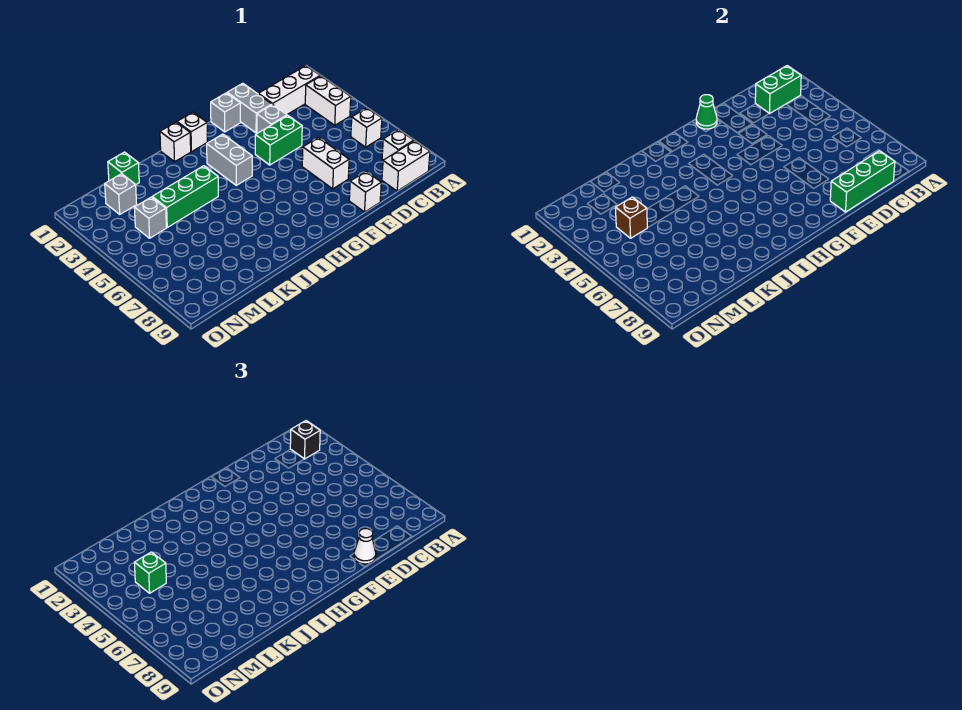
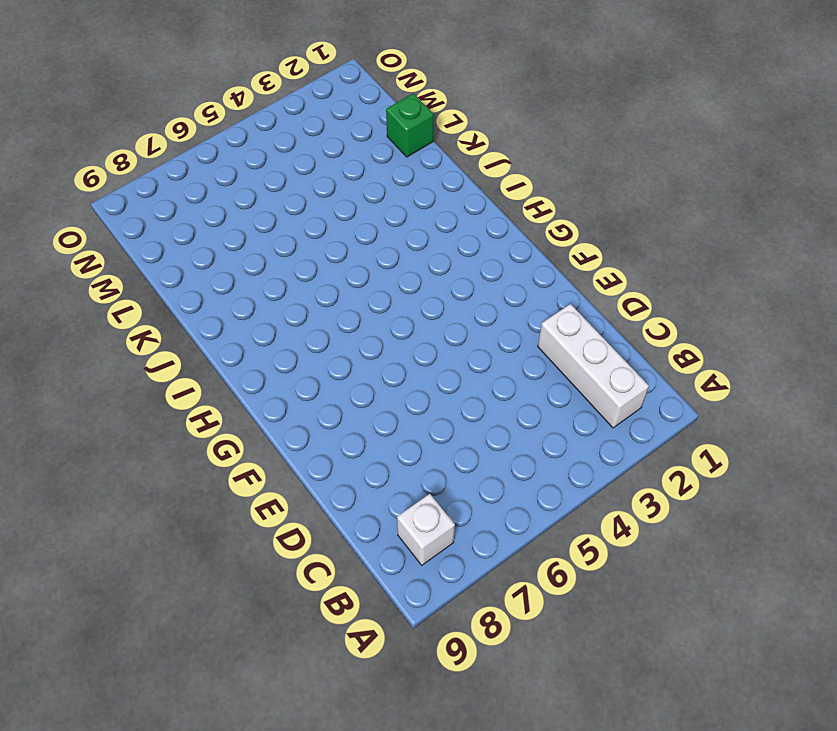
none -> white 1x2 brick [305,76,351,125]
none -> white 1x1 brick [351,108,382,147]
none -> white 1x2 brick [382,141,430,191]

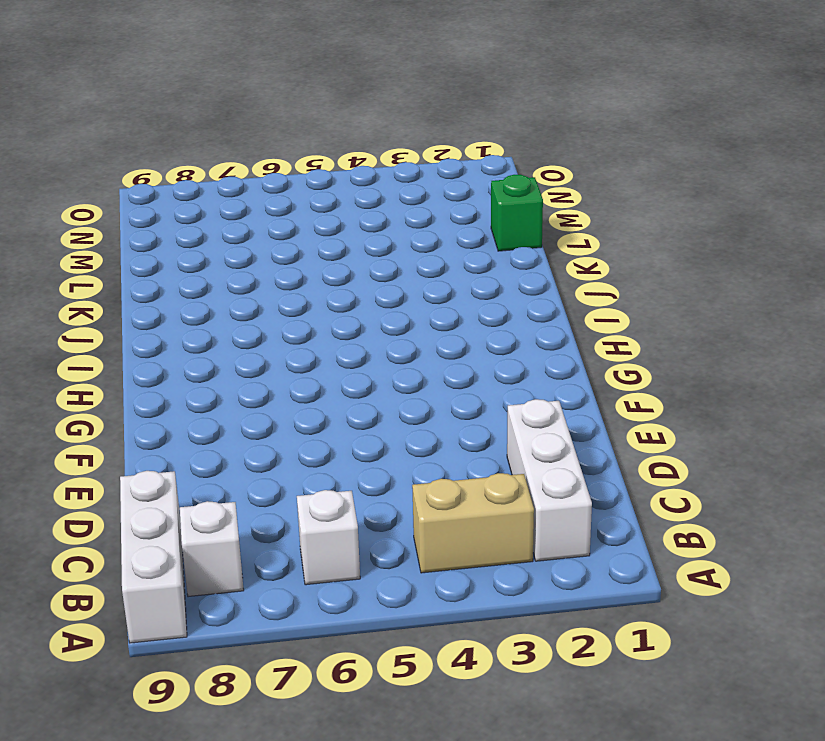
white 1x3 brick [120,471,187,643] -> white 1x2 brick [382,141,430,191]
tan 1x2 brick [412,473,534,573] -> white 1x2 brick [305,76,351,125]
none -> grey 1x2 brick [227,83,272,133]
none -> grey 1x1 brick [257,105,287,133]
none -> green 1x2 brick [255,115,302,165]

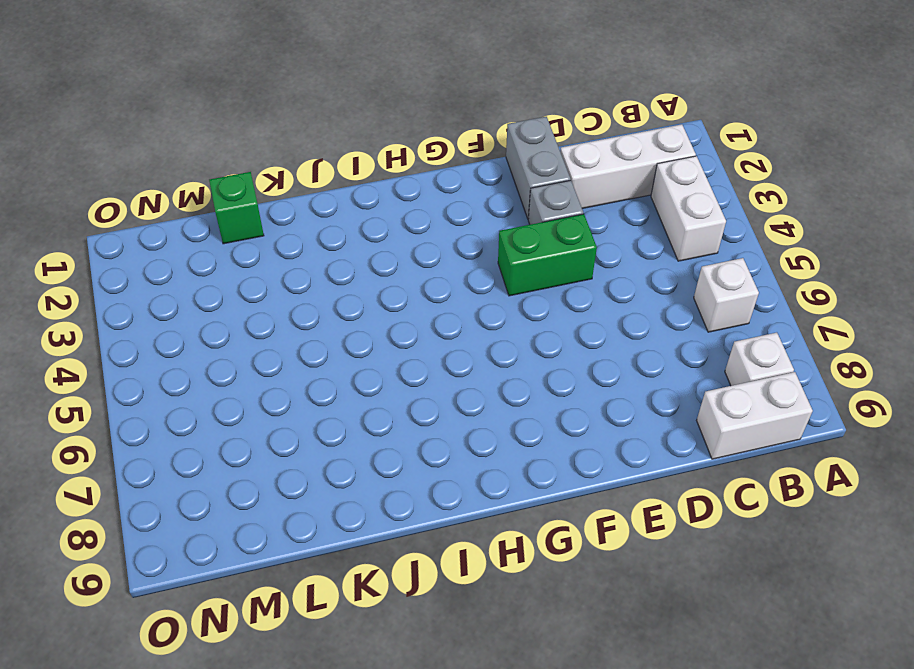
none -> white 1x2 brick [302,138,349,189]
none -> white 1x1 brick [349,172,381,212]
none -> grey 1x1 brick [211,93,240,132]

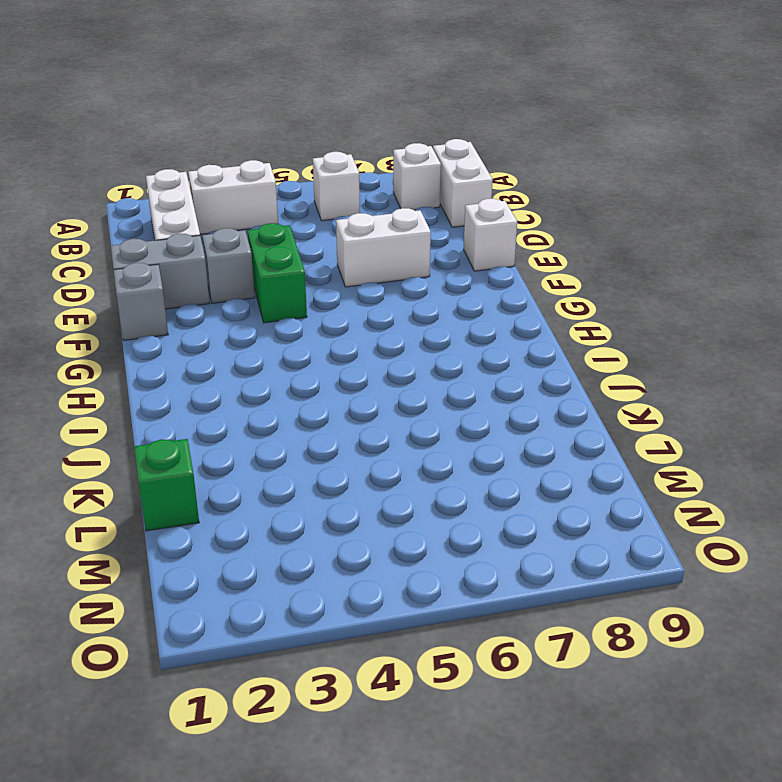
none -> white 1x1 brick [177,112,207,152]
none -> grey 1x2 brick [207,134,252,185]
none -> white 1x1 brick [160,122,191,162]

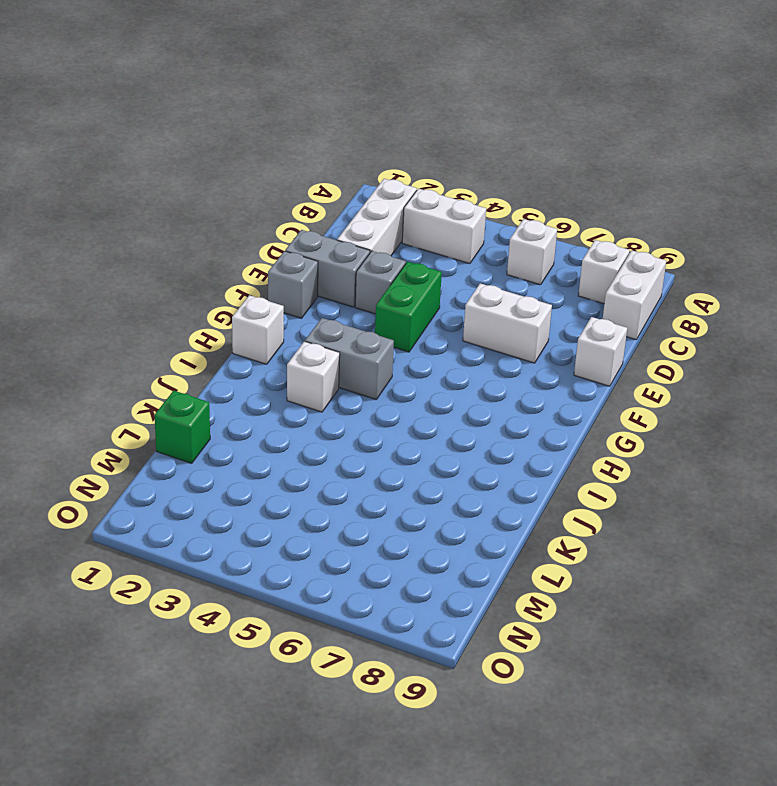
white 1x1 brick [287,341,340,412] -> white 1x1 brick moved to [160,122,191,162]
none -> green 1x3 brick [152,166,218,227]
none -> grey 1x1 brick [105,174,137,214]
none -> grey 1x1 brick [134,197,166,238]

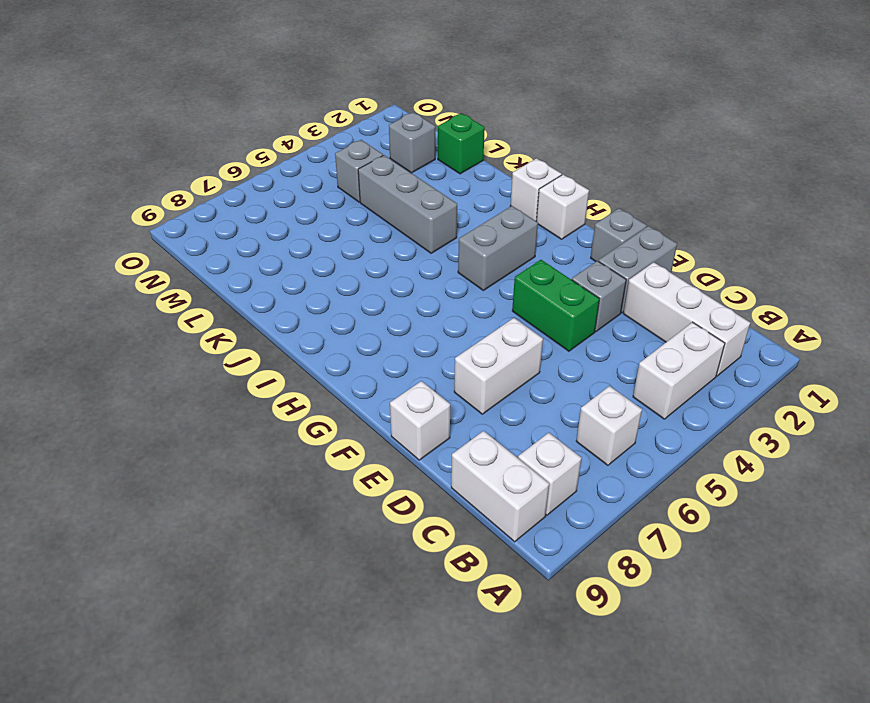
grey 1x3 brick [358,155,457,253] -> green 1x3 brick [152,166,218,227]
none -> green 1x2 brick [755,66,801,114]
none -> green 1x3 brick [830,151,895,212]
none -> green 1x1 cone [696,95,717,129]

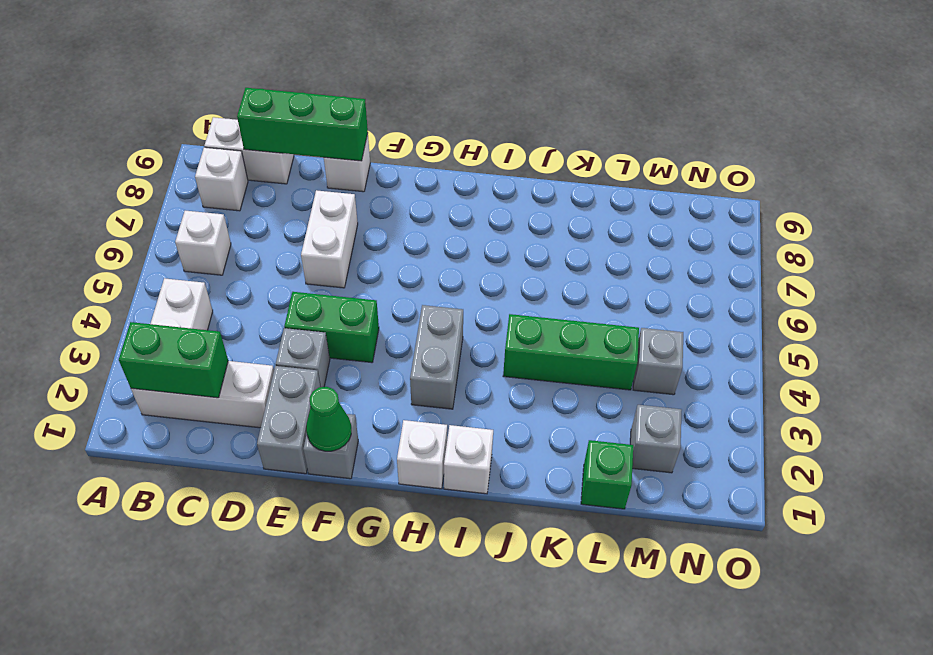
none -> brown 1x1 brick [615,197,647,238]
none -> black 1x1 brick [290,421,320,459]
none -> white 1x1 cone [354,529,376,564]

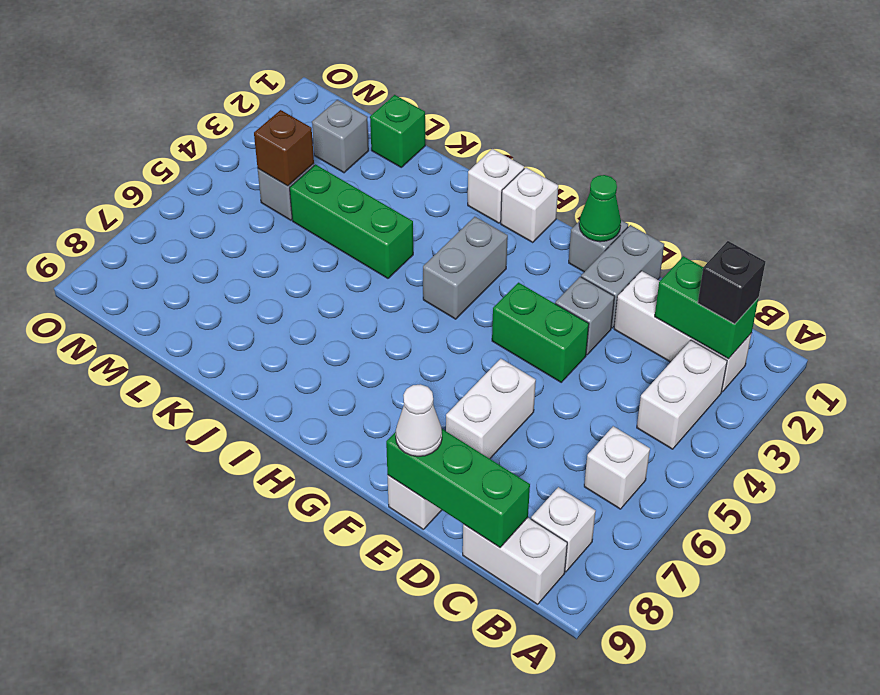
none -> green 1x1 brick [134,552,166,593]

